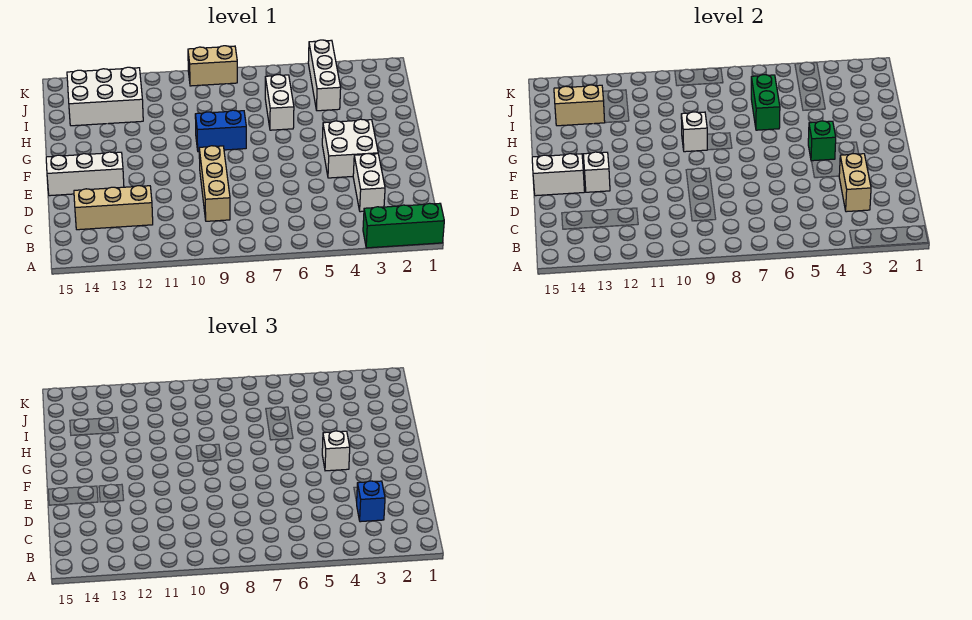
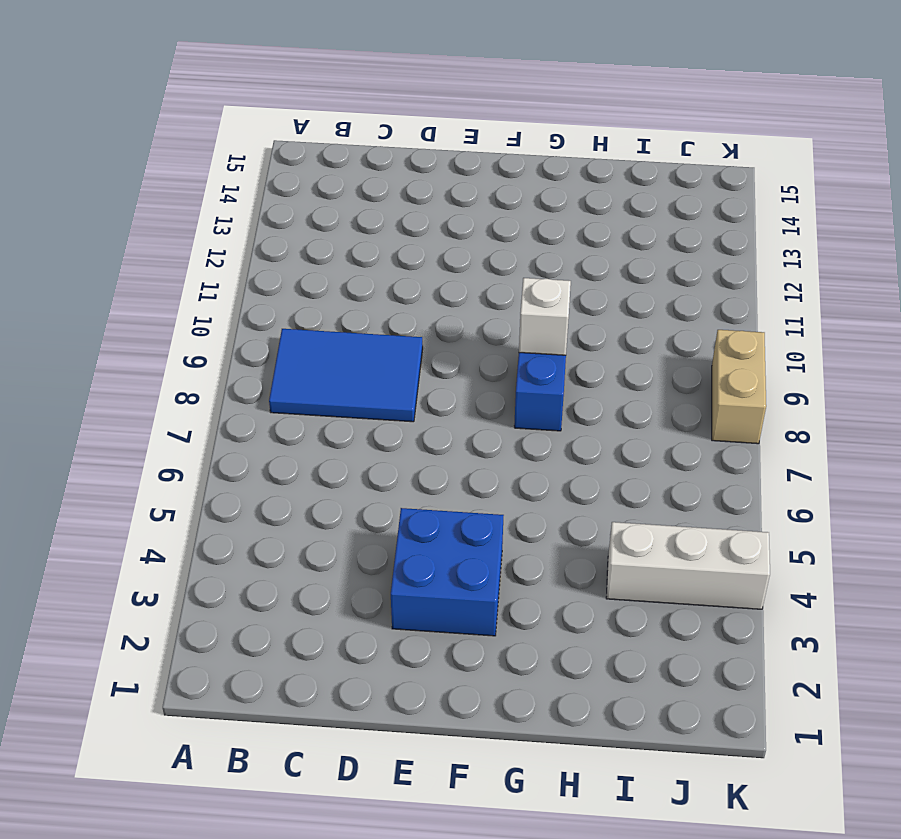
blue 2x3 tile [269,329,423,422] -> tan 1x3 brick [199,146,230,221]
blue 2x2 brick [391,508,504,636] -> white 2x2 brick [322,119,378,178]
none -> green 1x3 brick [363,203,444,248]
none -> white 1x2 brick [353,154,385,212]
none -> tan 1x3 brick [74,186,153,230]

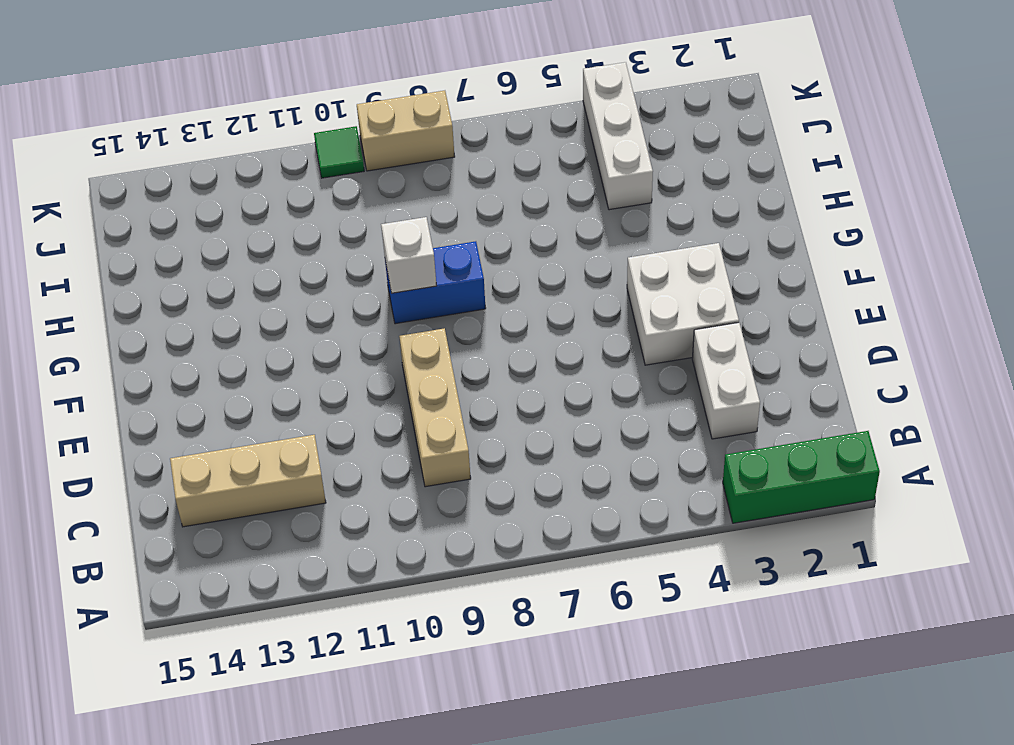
green 1x1 tile [314,126,364,178] -> none
none -> white 1x3 brick [46,152,124,196]
none -> white 1x2 brick [265,75,294,130]
none -> white 2x3 brick [67,67,143,126]

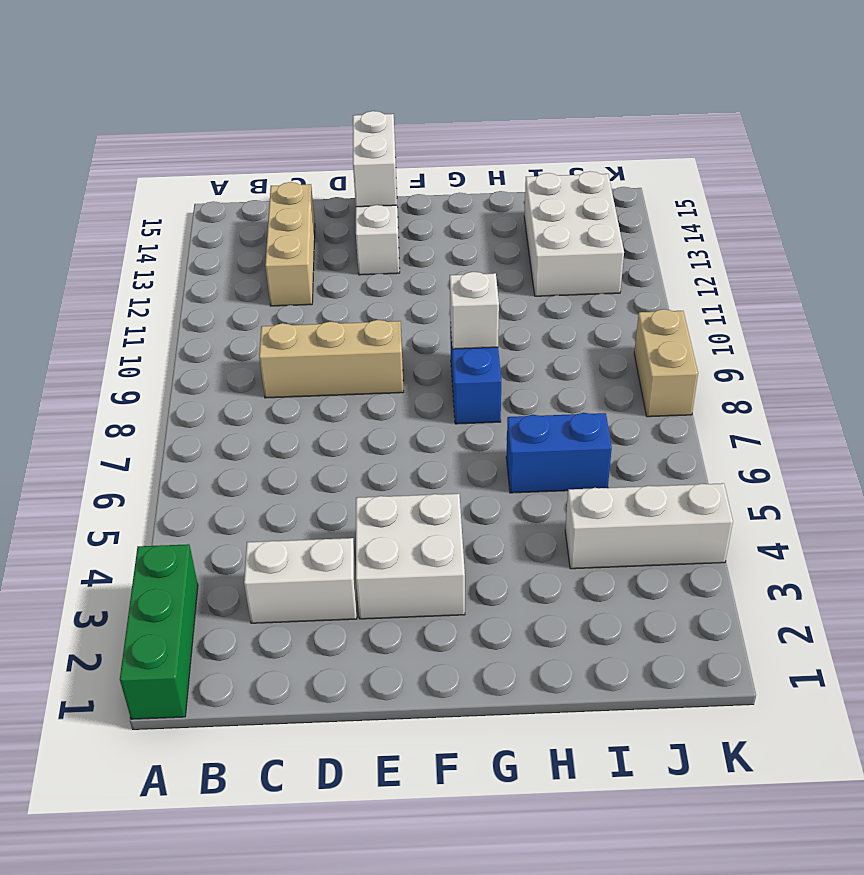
blue 1x2 brick [506,413,612,493] -> white 1x2 brick [265,75,294,130]
none -> tan 1x2 brick [839,154,871,212]
none -> white 1x1 brick [583,152,610,192]
none -> green 1x1 brick [808,121,836,161]

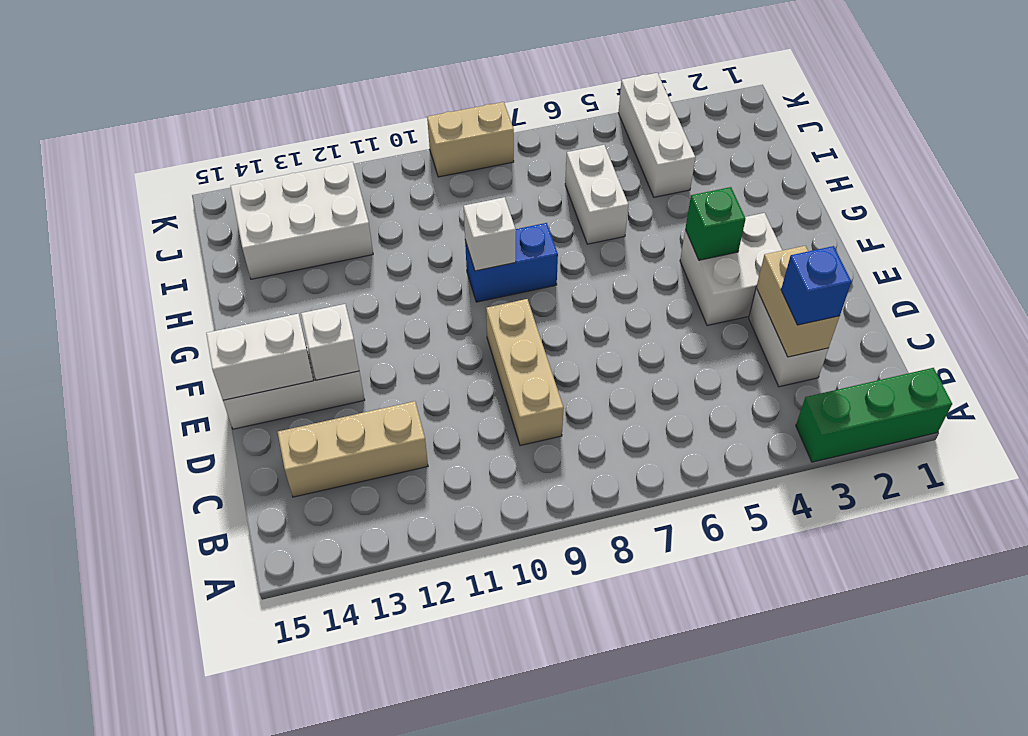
none -> green 1x2 brick [751,75,780,130]
none -> tan 1x2 brick [554,85,605,126]
none -> white 1x1 brick [322,431,350,471]

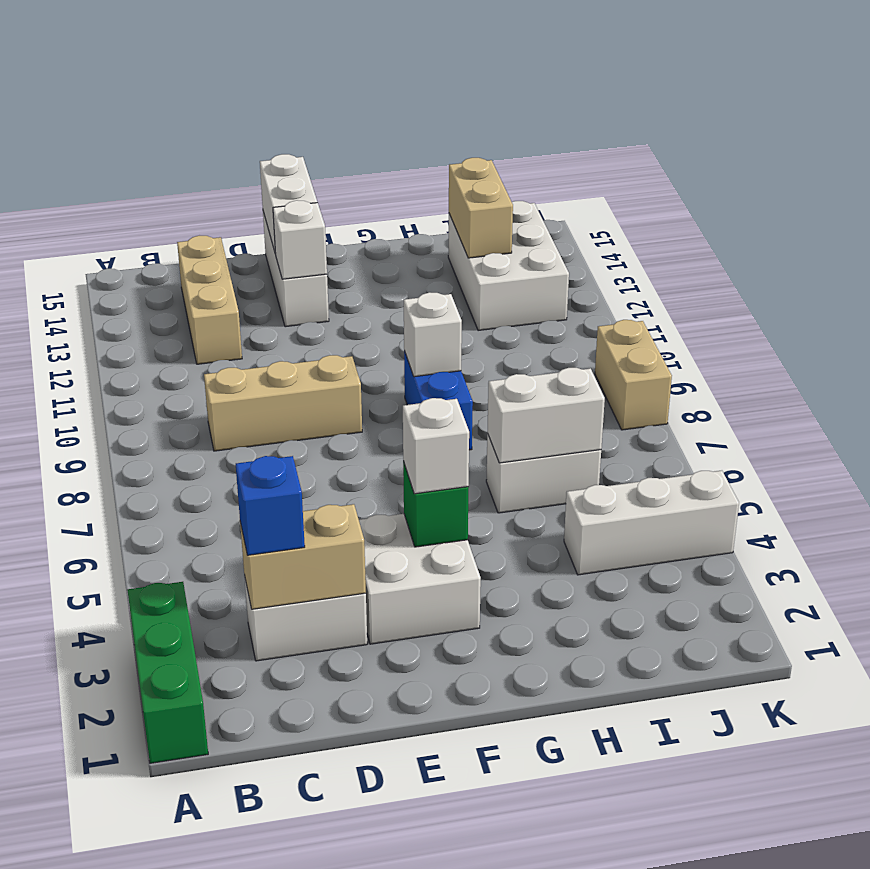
white 1x2 brick [487,368,605,463] -> green 1x2 brick [751,75,780,130]

